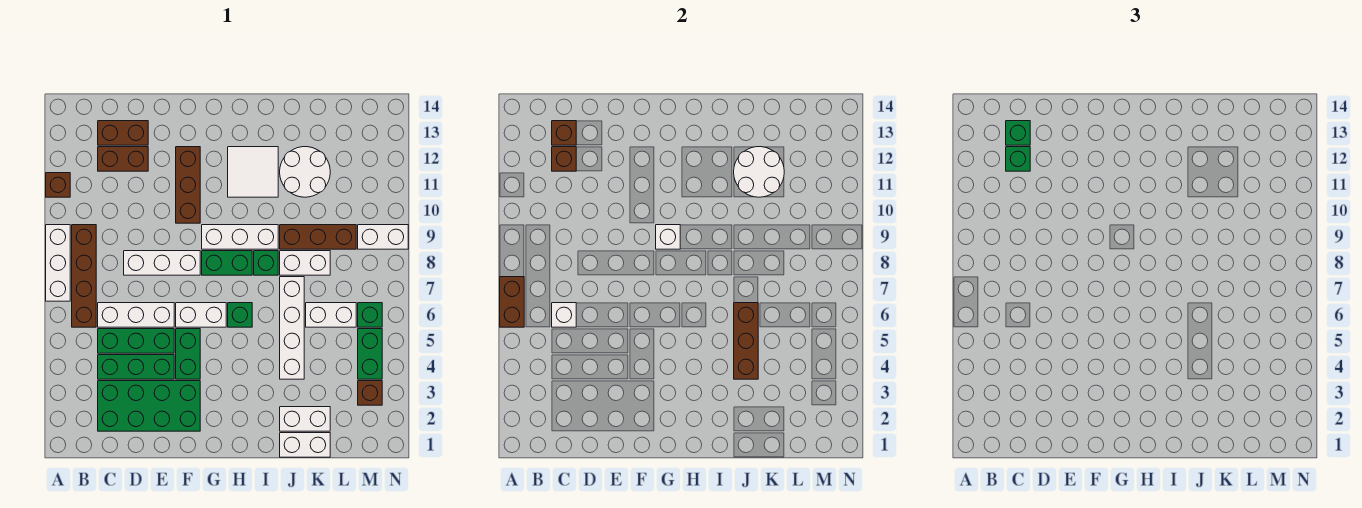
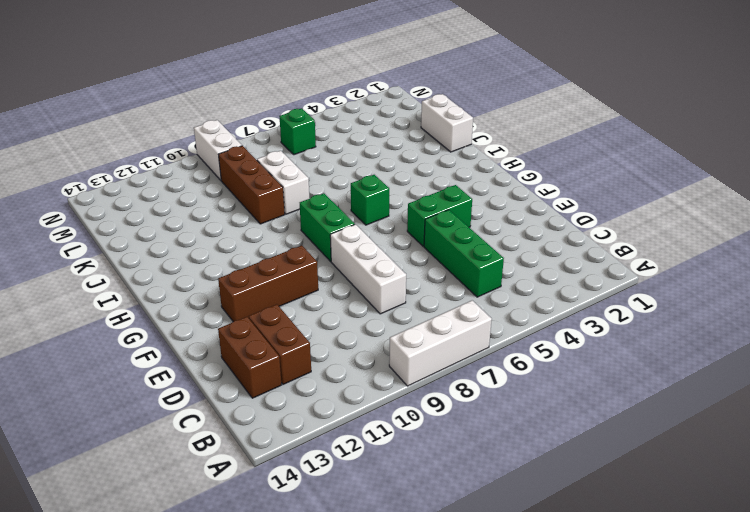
none -> brown 1x1 brick [46,173,70,197]
none -> brown 1x4 brick [72,225,96,327]
none -> green 2x4 brick [98,381,200,431]
none -> green 1x3 brick [98,355,174,379]

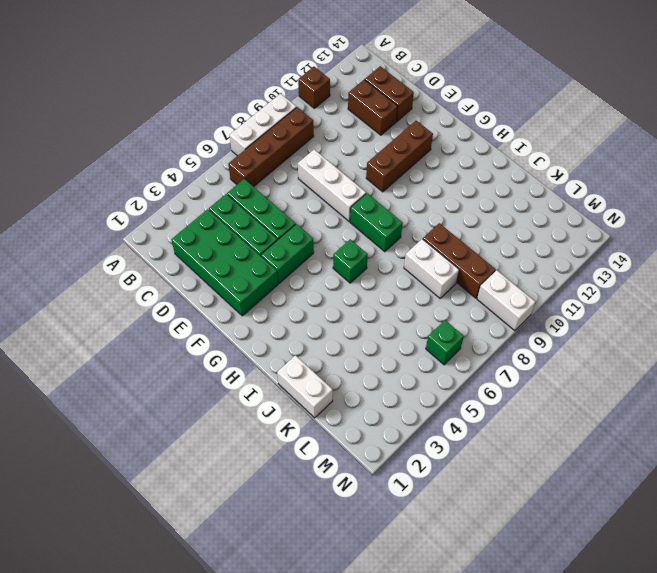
none -> white 1x3 brick [98,303,174,327]
none -> white 1x2 brick [176,303,226,327]
none -> white 1x3 brick [202,225,278,249]
none -> white 2x2 tile [228,147,278,197]

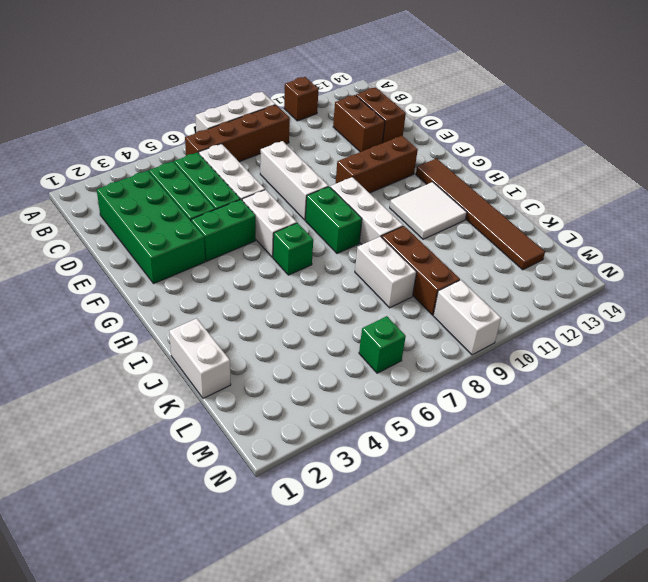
brown 1x6 tile [416,158,545,270] -> none
none -> green 1x1 brick [254,251,278,275]
none -> white 1x2 brick [280,407,330,431]
none -> white 1x4 brick [280,277,304,379]
none -> white 2x2 round brick [280,147,330,197]

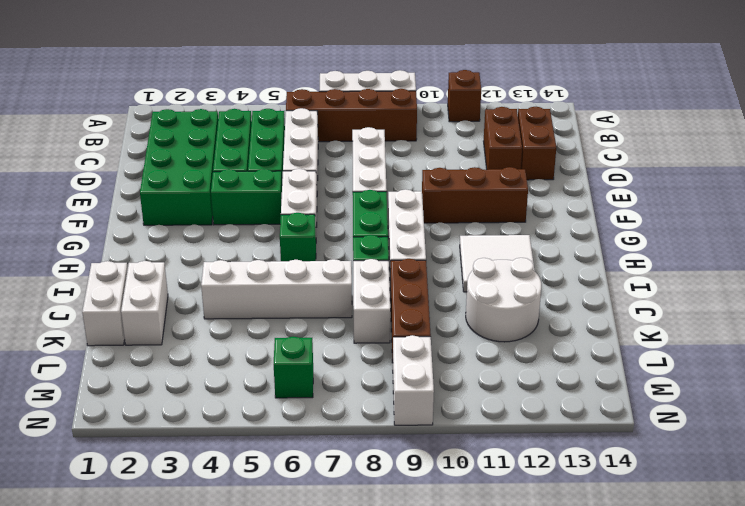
none -> white 1x2 brick [306,303,356,327]
none -> brown 1x1 brick [358,381,382,405]
none -> green 1x2 brick [358,329,382,379]
none -> brown 1x2 brick [500,277,524,327]

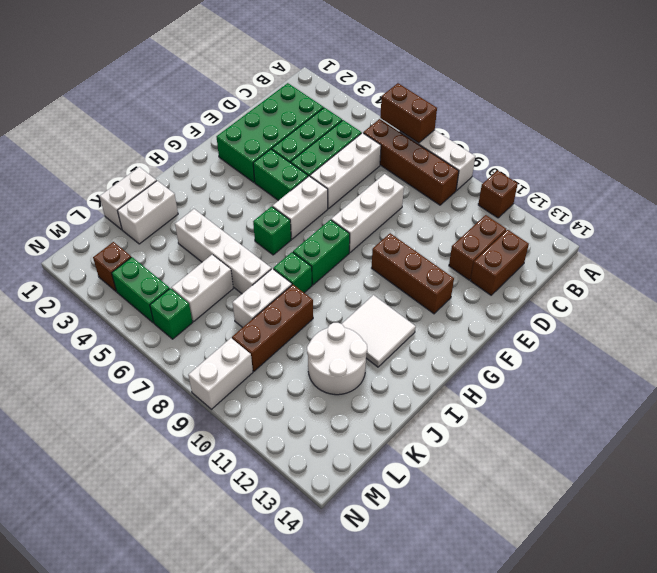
none -> white 1x3 brick [202,225,278,249]
none -> white 1x1 brick [552,303,576,327]
none -> brown 1x1 brick [552,147,576,171]
none -> brown 1x1 brick [552,121,576,145]

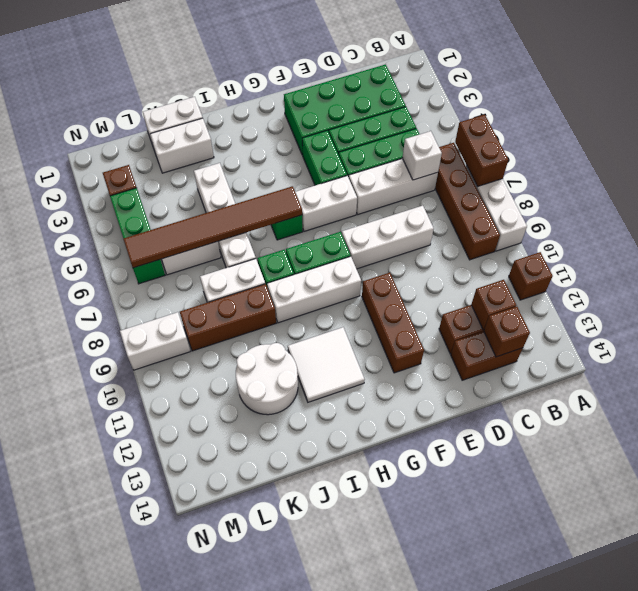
brown 1x6 tile [123,186,302,268] -> brown 1x3 brick [734,303,758,379]
none -> white 1x1 brick [656,225,680,249]
none -> white 2x2 round brick [734,147,784,197]
none -> green 1x1 brick [1006,147,1030,171]
none -> green 1x1 brick [1006,121,1030,145]

